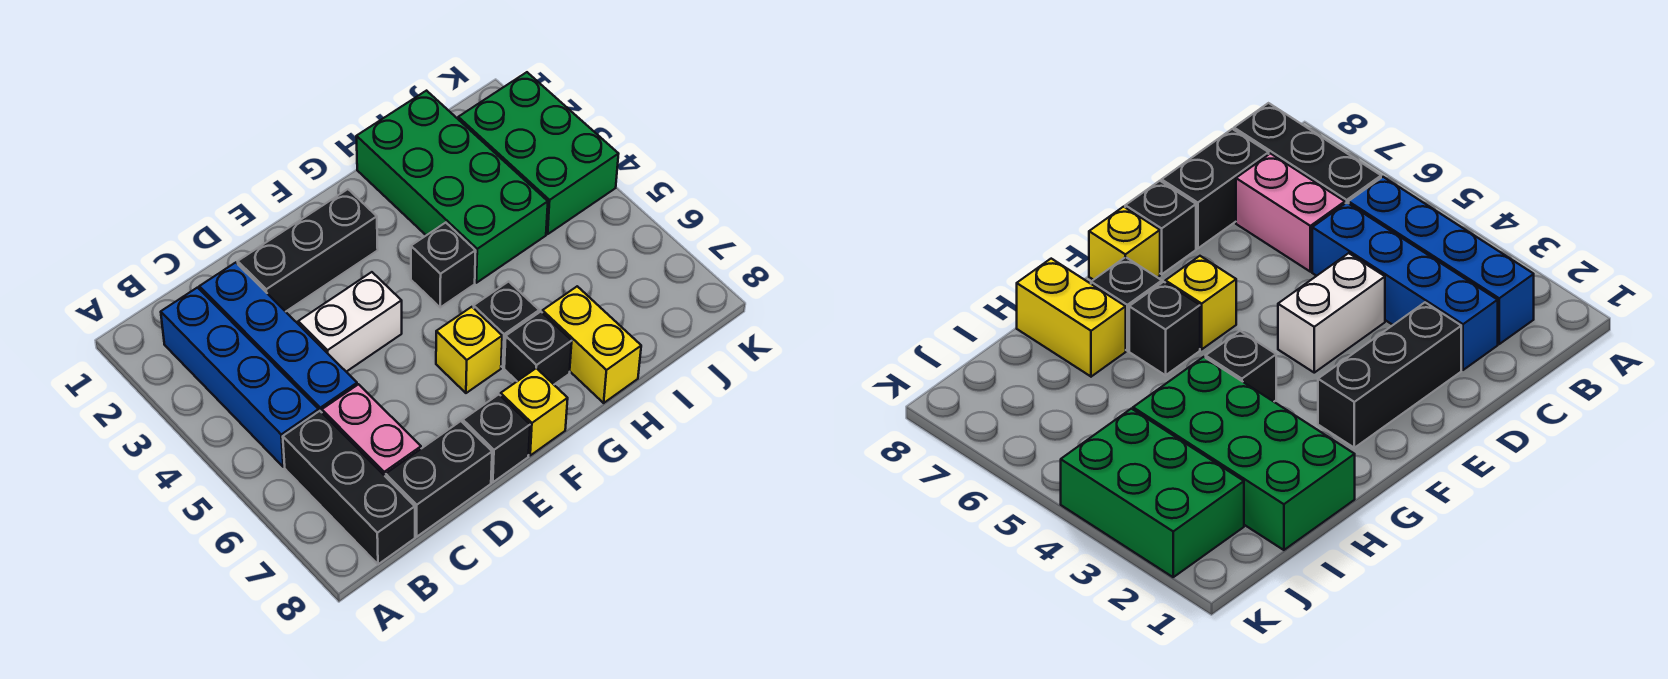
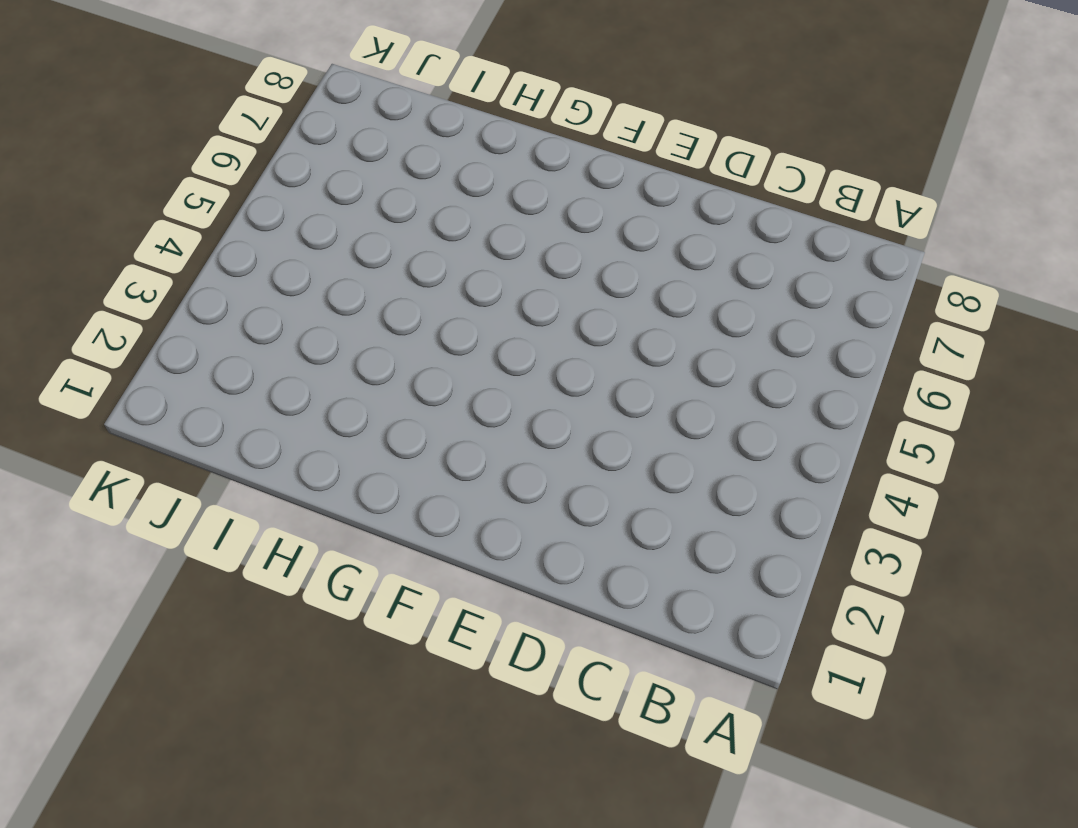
none -> blue 1x4 brick [161,288,319,467]
none -> black 1x3 brick [283,411,415,564]
none -> blue 1x4 brick [199,263,357,412]

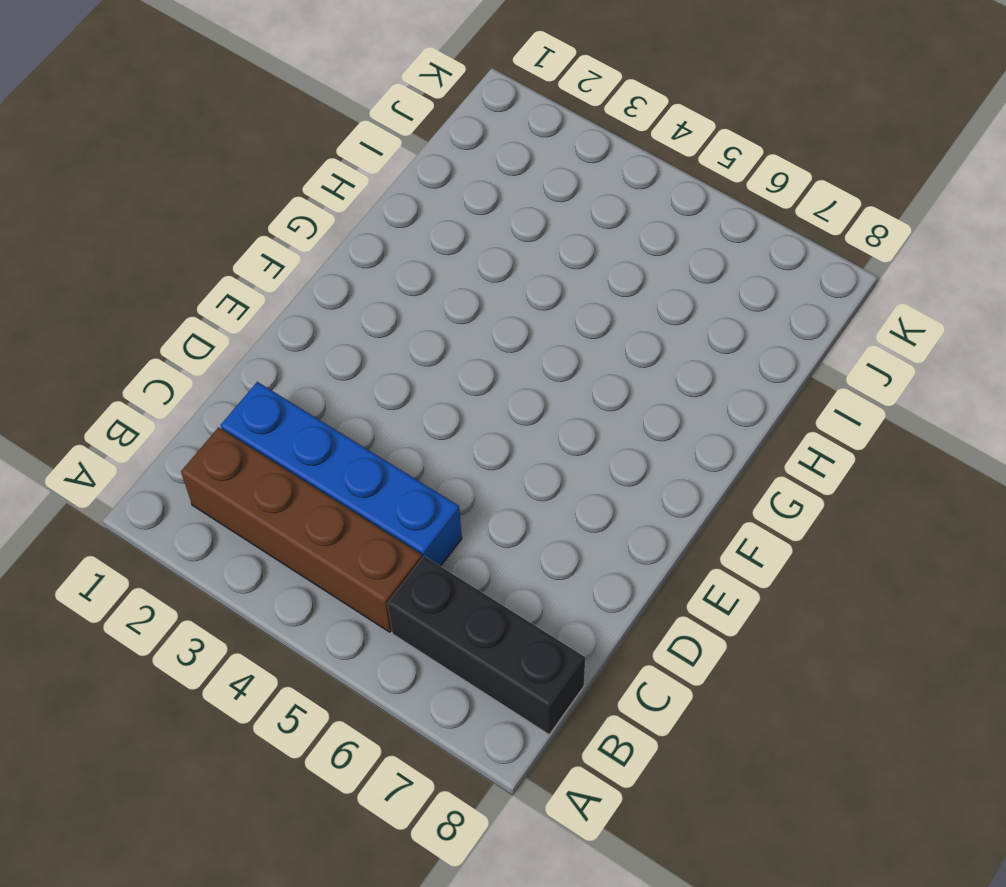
brown 1x4 brick [181,427,422,632] -> blue 1x4 brick [161,288,319,467]
none -> pink 1x2 brick [322,384,421,477]
none -> black 1x2 brick [386,421,492,537]
none -> black 1x3 brick [238,189,378,312]

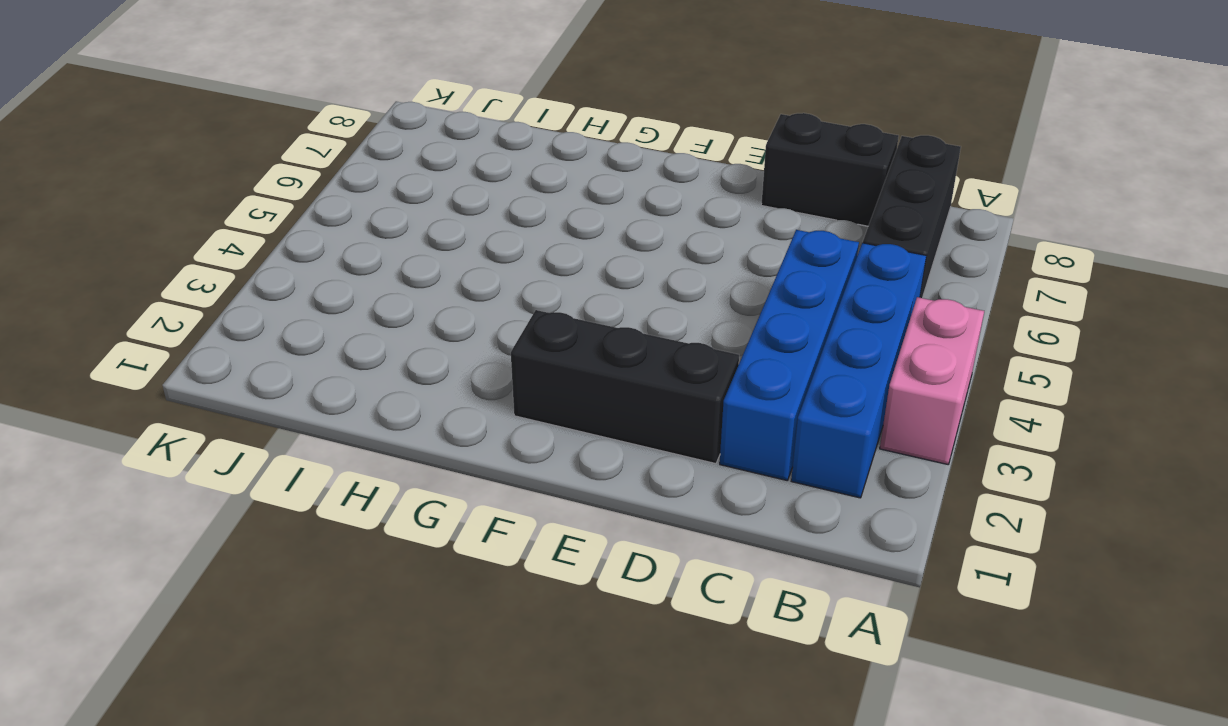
pink 1x2 brick [880,297,984,464] -> pink 1x2 brick moved to [322,384,421,477]
none -> white 1x2 brick [298,272,402,372]
none -> black 1x1 brick [463,395,530,482]
none -> yellow 1x1 brick [436,307,502,393]

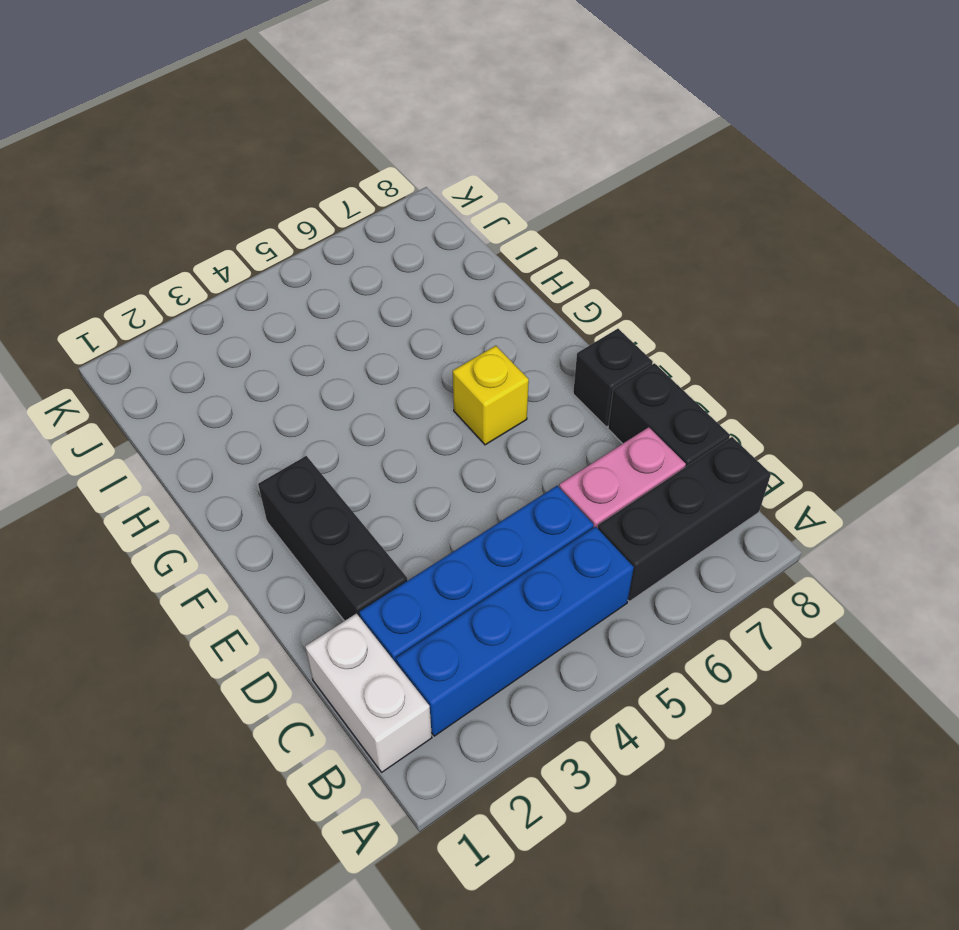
white 1x2 brick [305,614,432,772] -> white 1x2 brick moved to [298,272,402,372]
none -> yellow 1x1 brick [501,368,568,455]
none -> black 1x1 brick [411,223,476,307]
none -> black 1x1 brick [474,281,539,367]

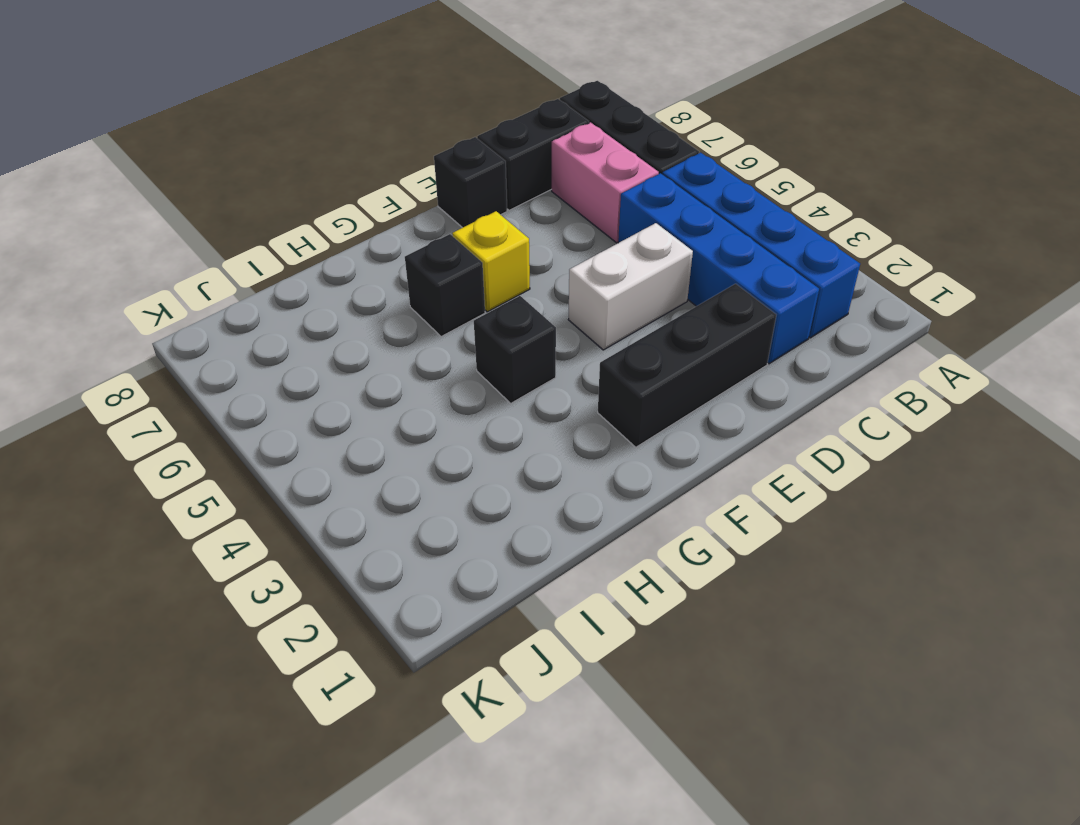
none -> yellow 1x1 brick [501,368,568,455]
none -> black 1x1 brick [504,312,572,384]
none -> green 2x4 brick [356,91,548,283]

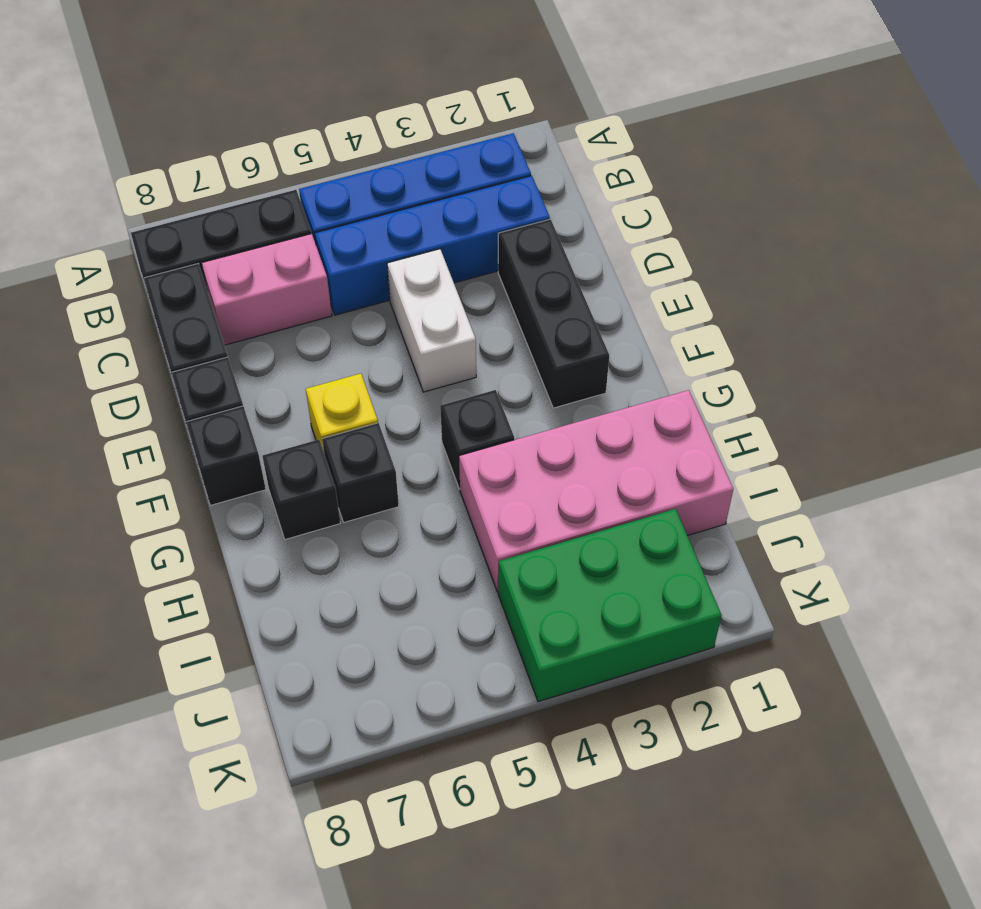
black 1x1 brick [187,406,266,506] -> yellow 1x1 brick [501,368,568,455]
pink 2x4 brick [459,390,733,592] -> green 2x4 brick [356,91,548,283]
none -> yellow 1x2 brick [542,286,641,403]

